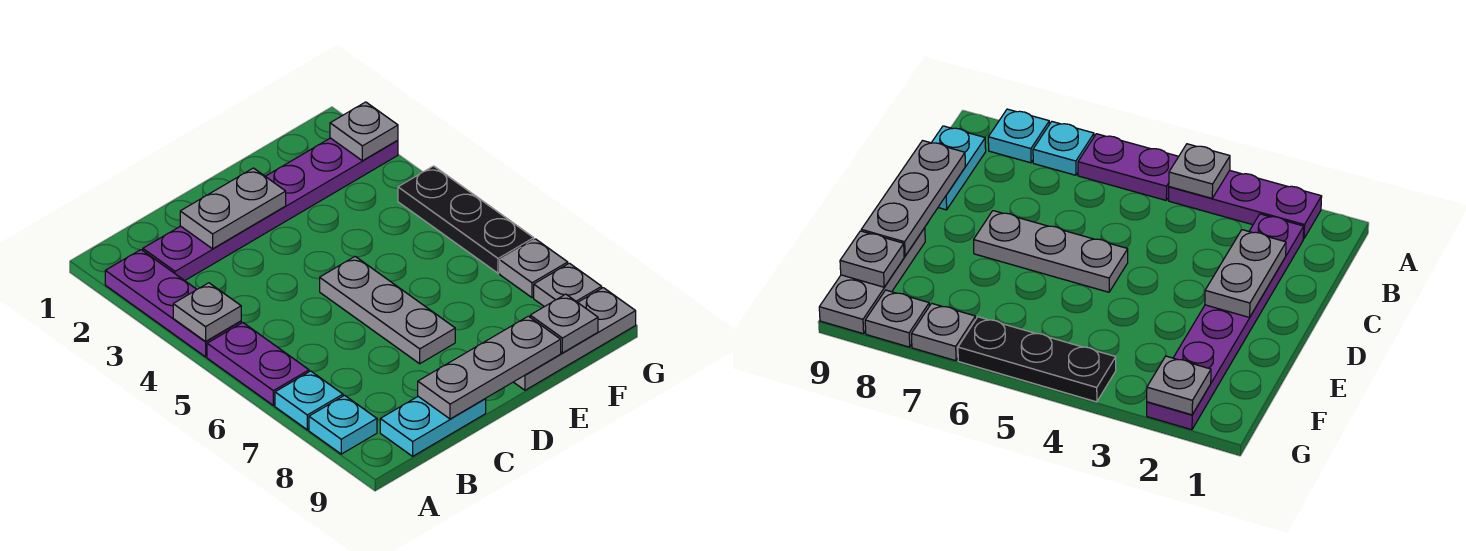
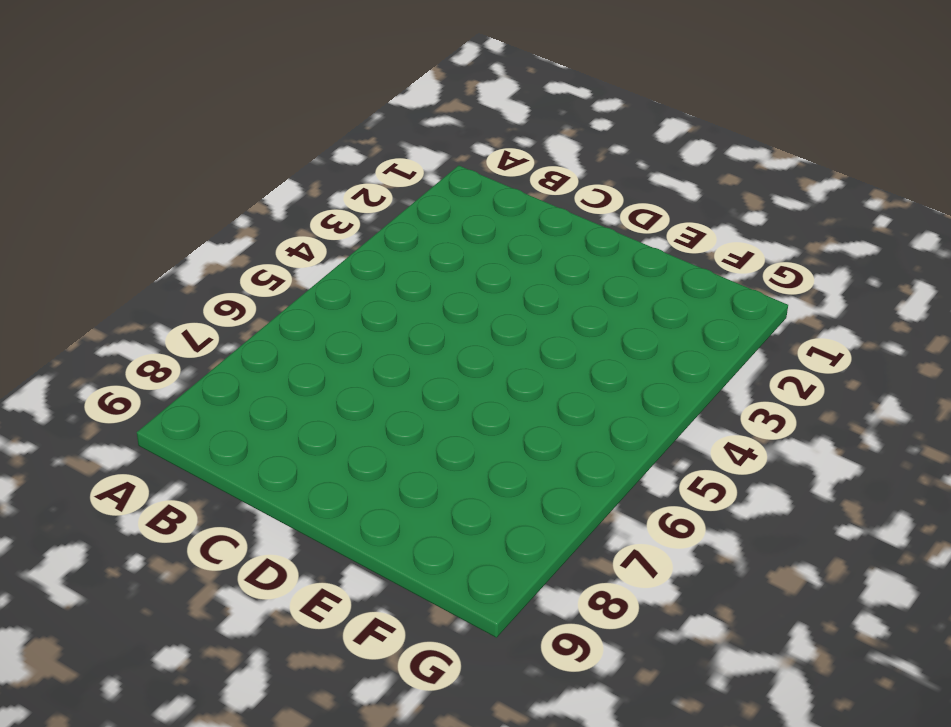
none -> purple 1x3 plate [105,250,241,357]
none -> purple 1x2 plate [207,323,309,405]
none -> cyan 1x1 plate [275,371,343,430]

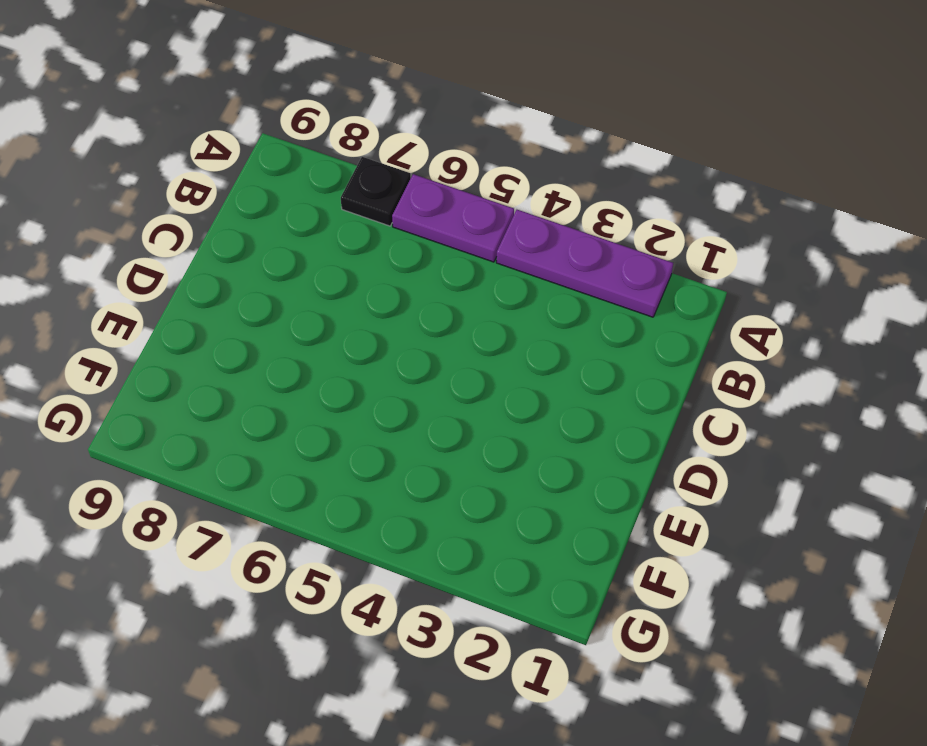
black 1x1 plate [341,157,411,226] -> cyan 1x1 plate [275,371,343,430]
none -> cyan 1x1 plate [309,395,377,454]
none -> purple 1x6 plate [143,138,398,281]
none -> cyan 1x2 plate [380,397,486,456]

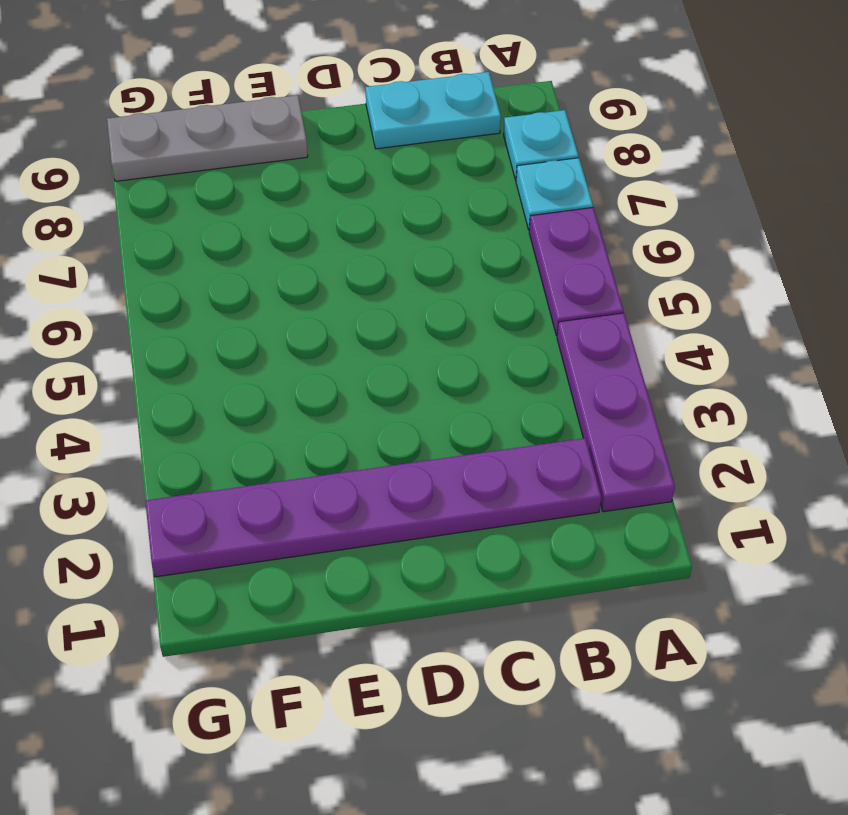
none -> grey 1x3 plate [320,257,455,364]
none -> black 1x3 plate [398,166,534,273]
none -> grey 1x1 plate [500,239,568,298]

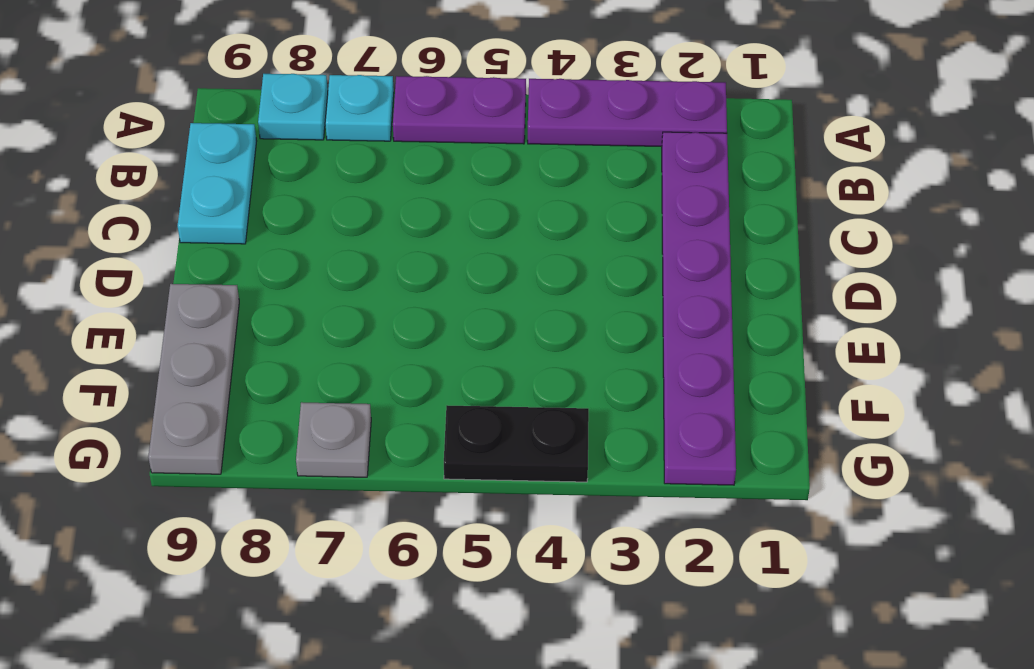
black 1x2 plate [444,405,589,482] -> black 1x3 plate [398,166,534,273]
none -> grey 1x3 plate [320,257,455,364]
none -> grey 1x1 plate [534,263,602,307]
none -> grey 1x1 plate [173,283,241,341]

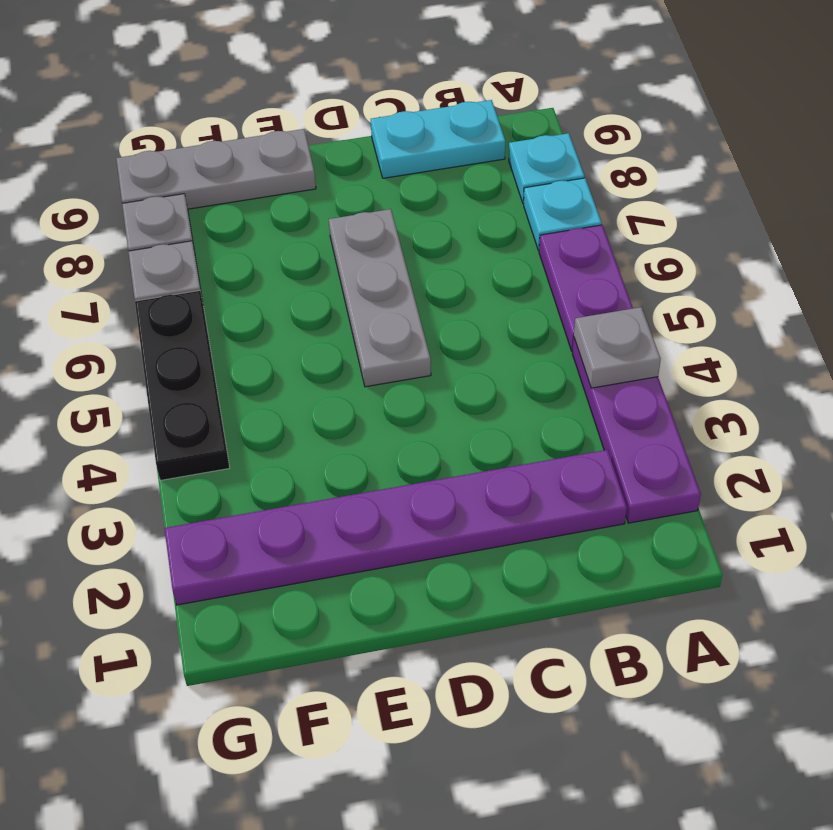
none -> grey 1x2 plate [180,168,286,249]
none -> grey 1x3 plate [418,316,561,419]
none -> grey 1x1 plate [530,294,598,353]

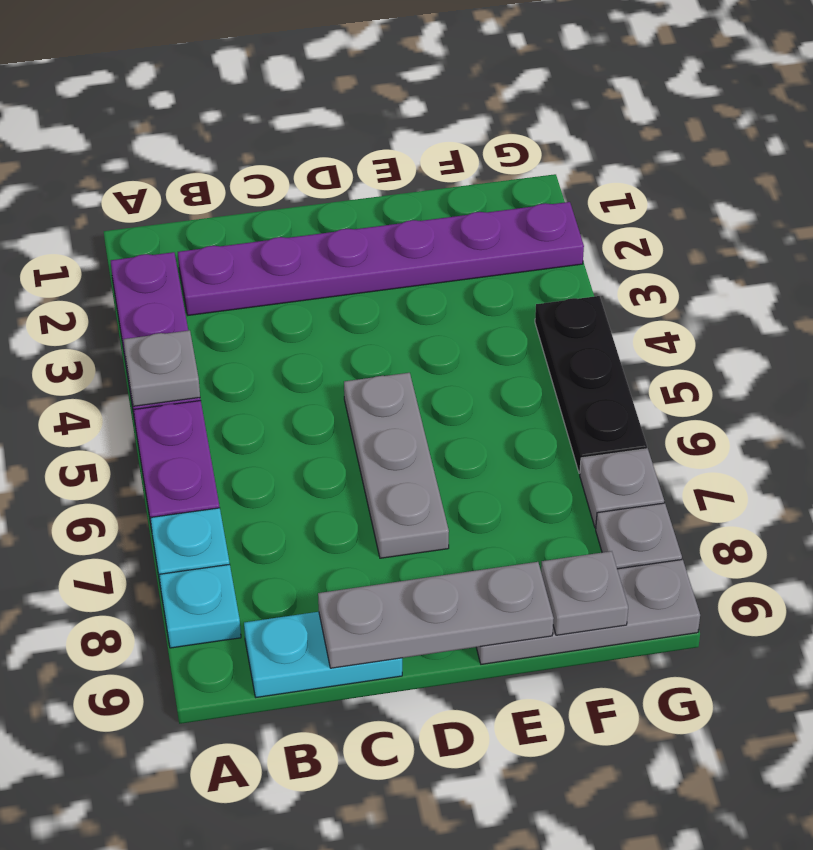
none -> grey 1x2 plate [180,168,286,249]
none -> grey 1x1 plate [330,102,398,161]

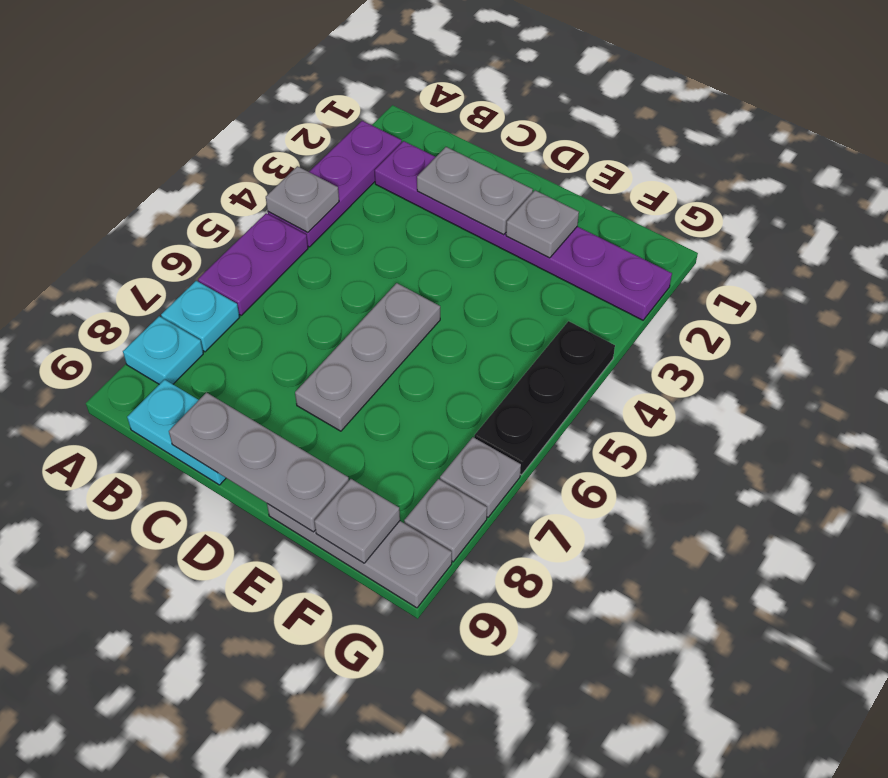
grey 1x1 plate [506,190,579,258] -> grey 1x1 plate moved to [330,102,398,161]

